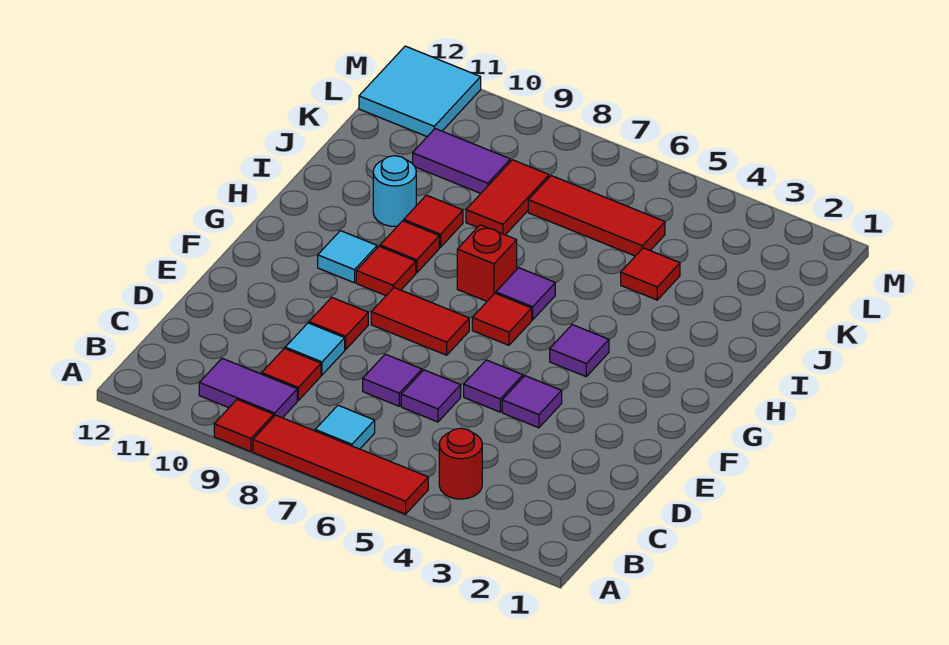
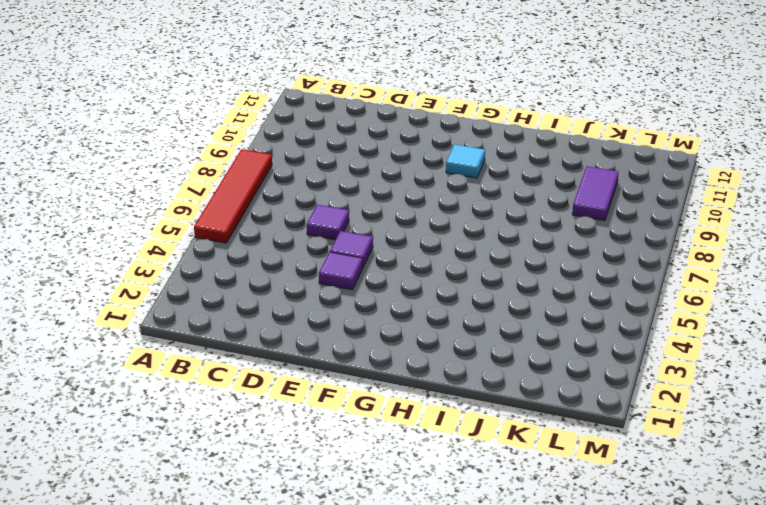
none -> red 1x1 tile [214,400,274,452]
none -> red 1x1 round brick [439,428,482,499]
none -> cyan 1x1 tile [315,405,375,449]

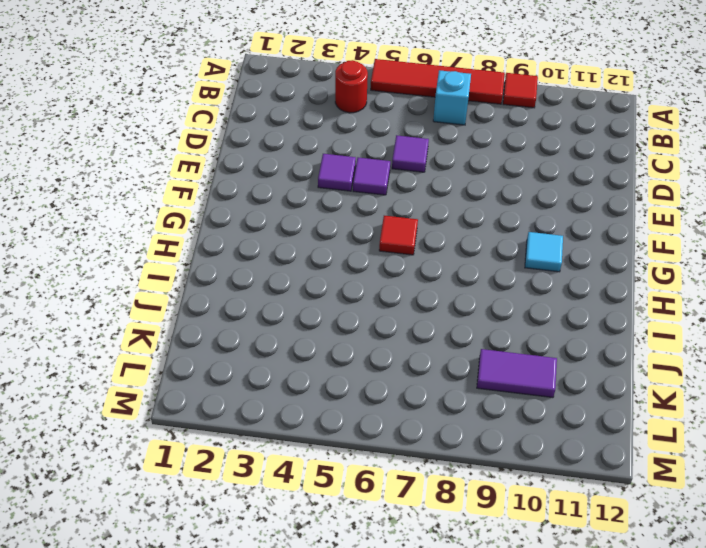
cyan 1x1 brick [433,70,471,125] -> cyan 1x1 tile [315,405,375,449]
none -> purple 1x2 tile [199,358,297,418]
none -> red 1x1 tile [262,348,321,400]
none -> purple 1x1 tile [363,354,422,406]

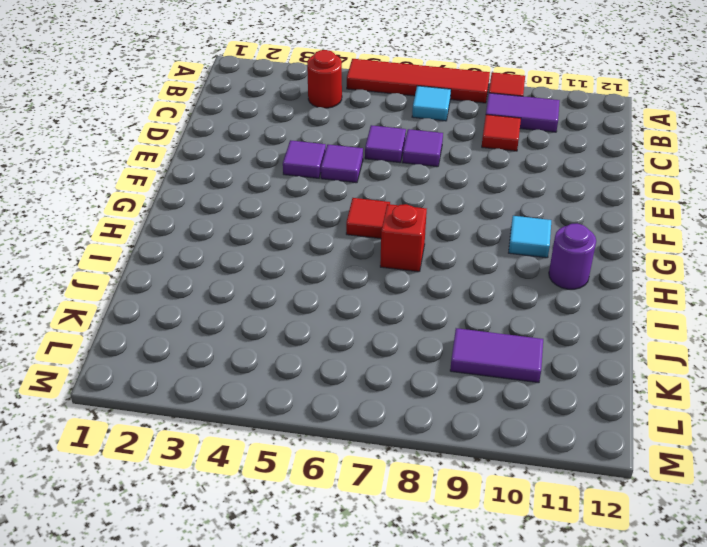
purple 1x1 round brick [549,224,596,289] -> none
none -> cyan 1x1 tile [285,323,345,375]
none -> red 1x1 tile [309,297,368,349]
none -> red 1x2 tile [371,288,469,355]

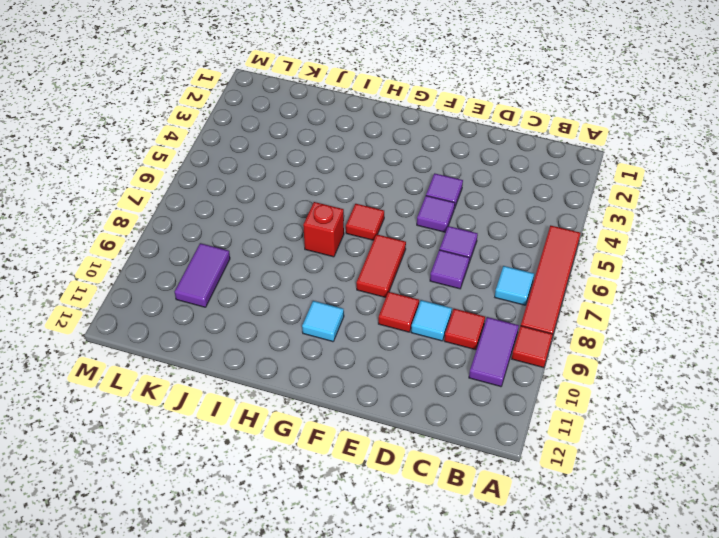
none -> red 1x1 round brick [439,428,482,499]
none -> purple 1x1 tile [550,325,609,377]
none -> red 1x1 tile [356,246,416,295]

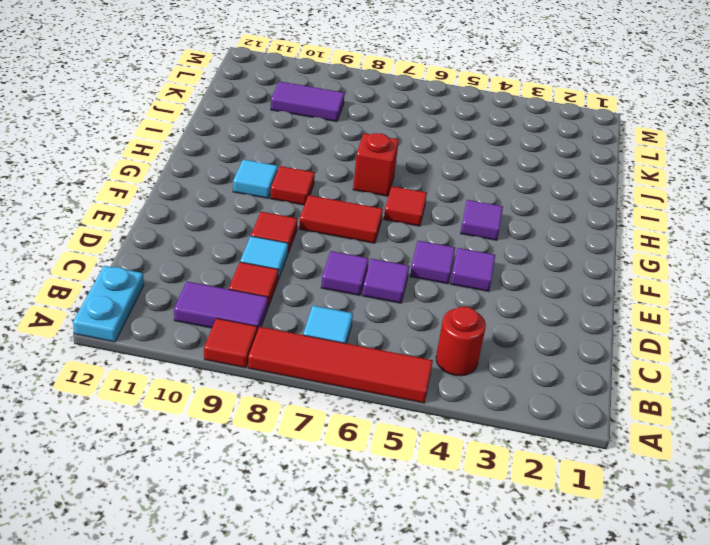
cyan 1x2 plate [73,266,144,342] -> none
none -> purple 1x1 tile [496,268,555,320]
none -> red 1x1 tile [380,221,439,273]
none -> red 1x1 tile [404,195,463,247]

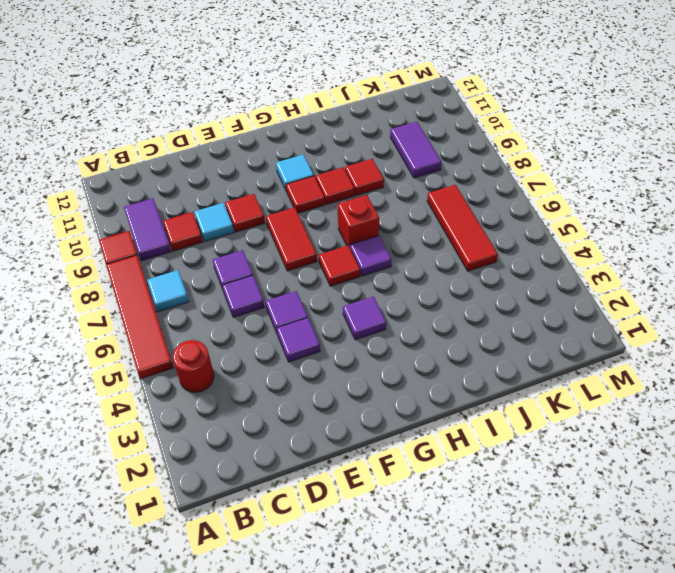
none -> cyan 1x1 round brick [373,156,416,226]
none -> red 1x1 tile [621,248,680,300]
none -> red 1x2 tile [466,160,549,235]

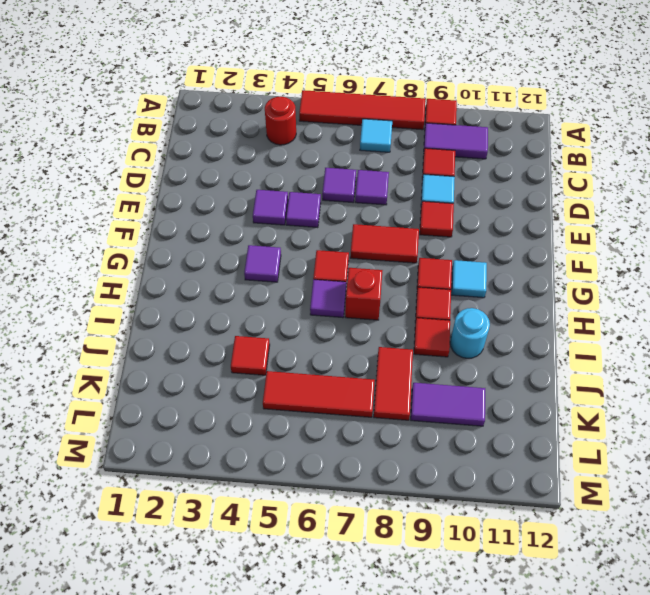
none -> cyan 2x2 tile [359,46,481,137]

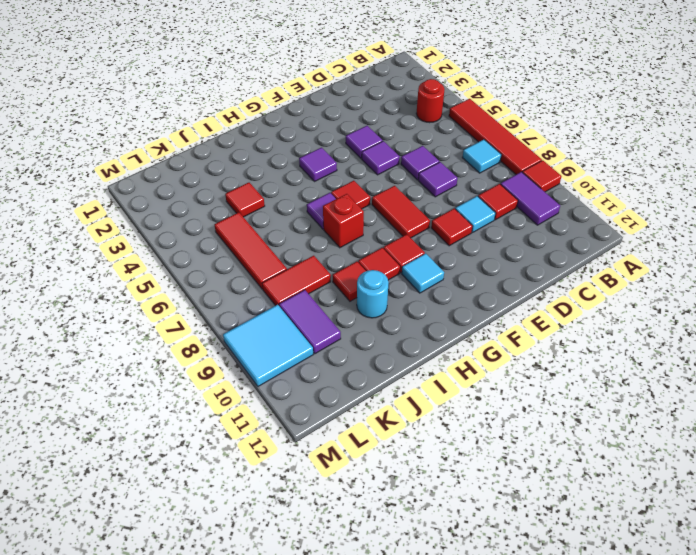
cyan 2x2 tile [223,305,313,386] -> cyan 2x2 tile moved to [359,46,481,137]

